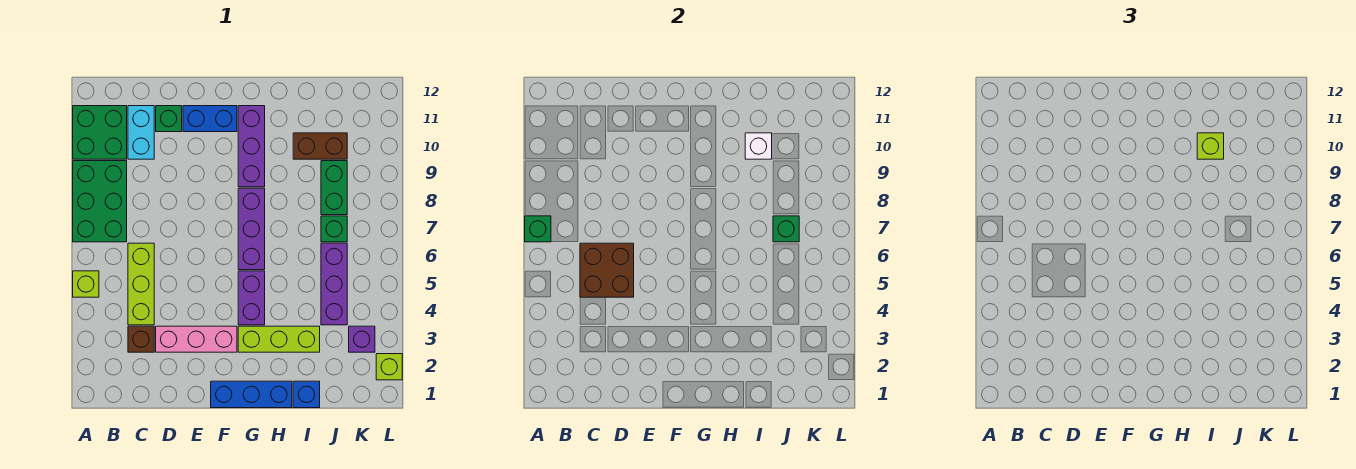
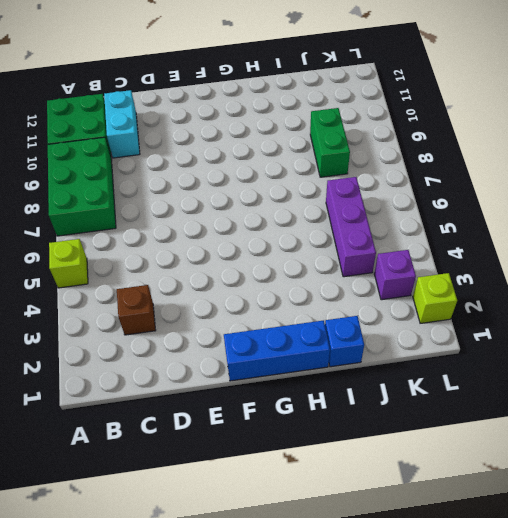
none -> lime 1x3 brick [128,243,154,325]
none -> pink 1x3 brick [156,326,237,352]
none -> green 1x1 brick [156,106,182,132]

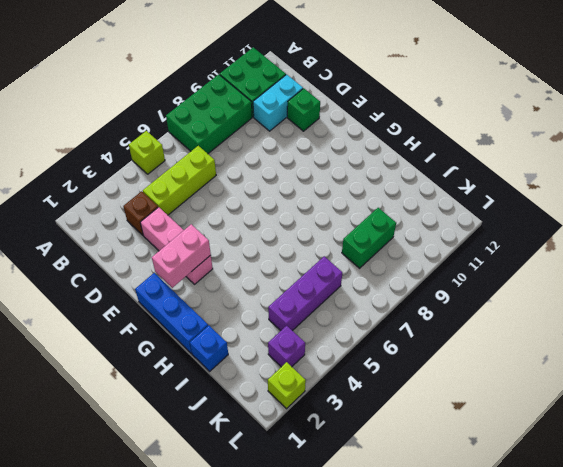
pink 1x2 brick [152,224,211,288] -> none
none -> blue 1x2 brick [183,106,237,132]
none -> lime 1x3 brick [238,326,320,352]
none -> purple 1x2 brick [238,271,265,325]

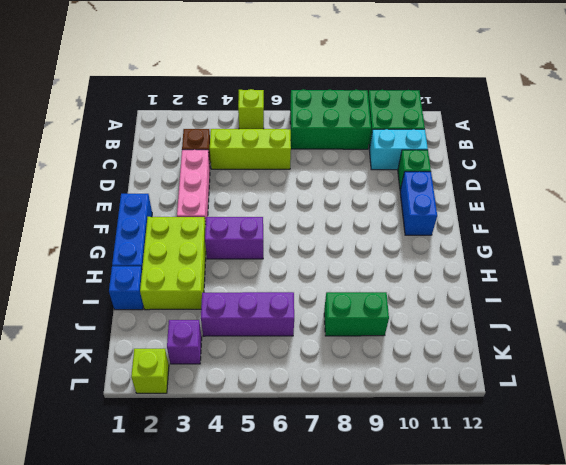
lime 2x3 brick [140,217,206,310] -> lime 1x3 brick [238,326,320,352]
none -> purple 1x3 brick [238,188,265,270]
none -> purple 1x3 brick [238,106,265,187]
none -> brown 1x2 brick [293,133,347,159]

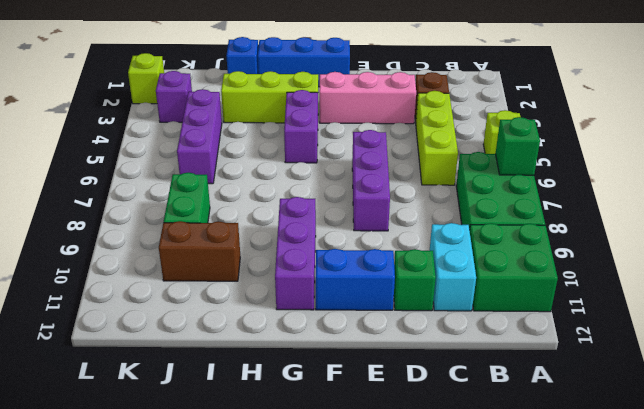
purple 1x3 brick [352,130,390,231] -> purple 1x3 brick moved to [238,188,265,270]
none -> green 1x1 brick [321,216,347,242]
none -> brown 2x2 brick [580,243,634,297]
none -> white 1x1 brick [745,133,772,159]

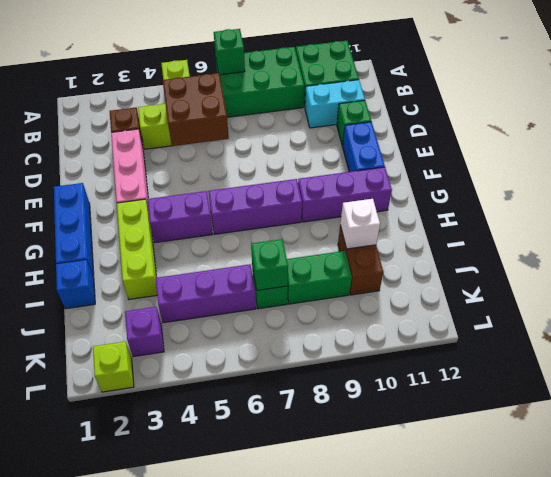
none -> lime 1x1 brick [1197,133,1224,159]

